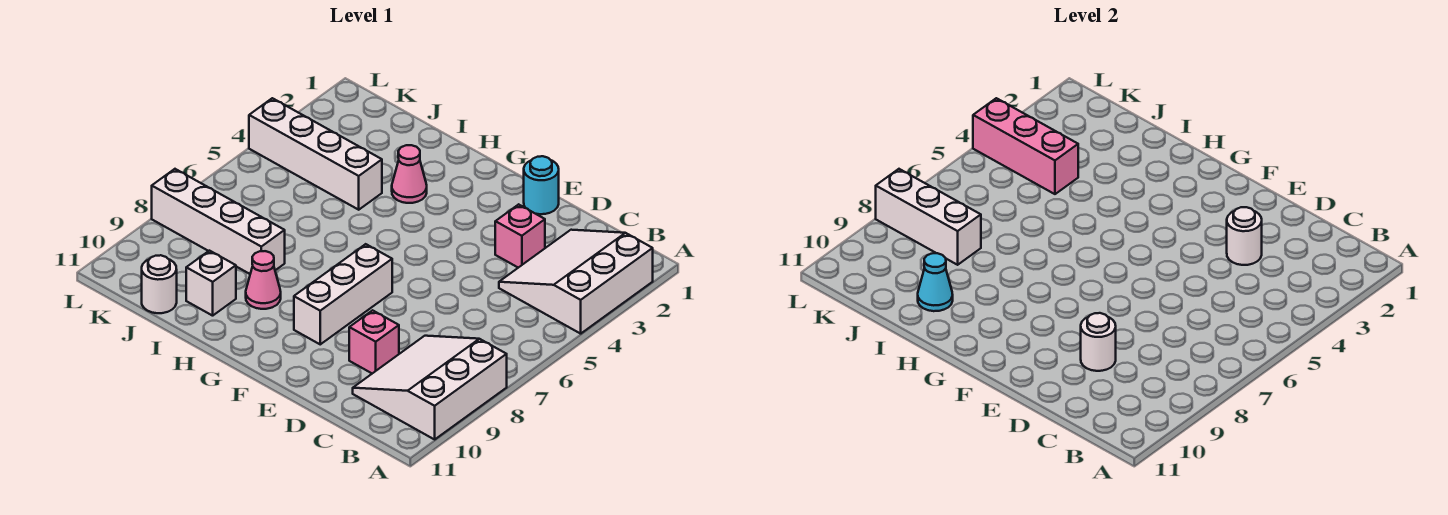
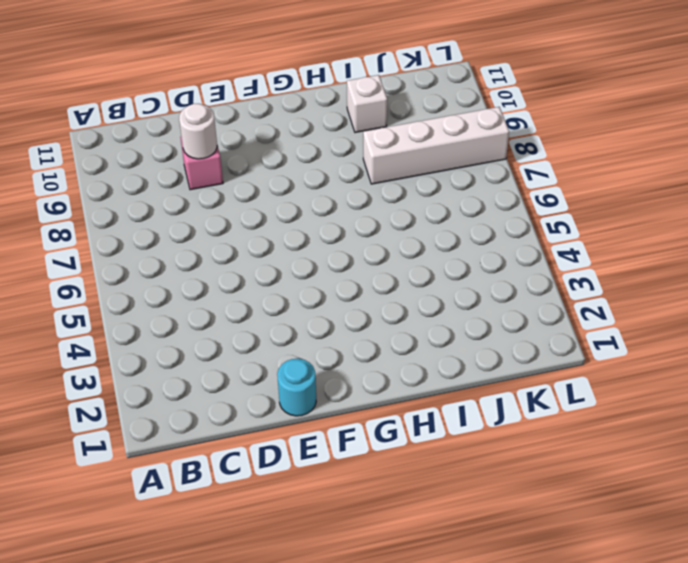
none -> white 3x3 slope [499,230,653,334]
none -> white 3x3 slope [353,336,507,439]
none -> pink 1x1 brick [495,204,545,268]

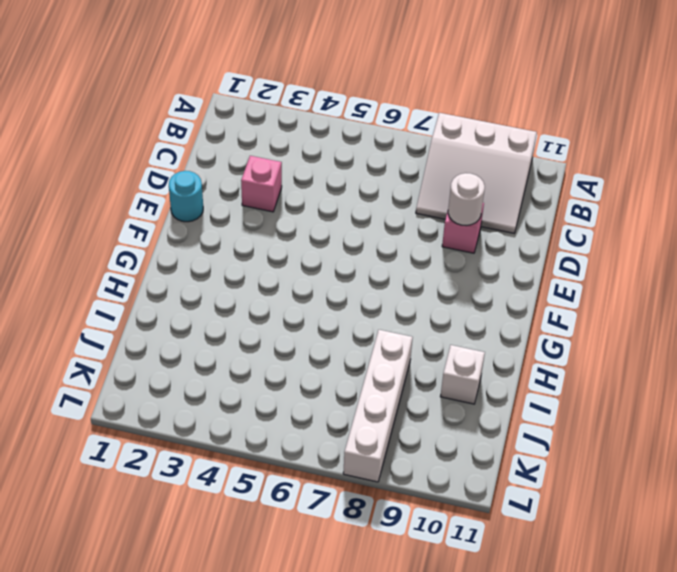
none -> white 3x3 slope [499,230,653,334]
none -> white 1x3 brick [294,244,392,344]
none -> pink 1x1 cone [392,145,427,203]

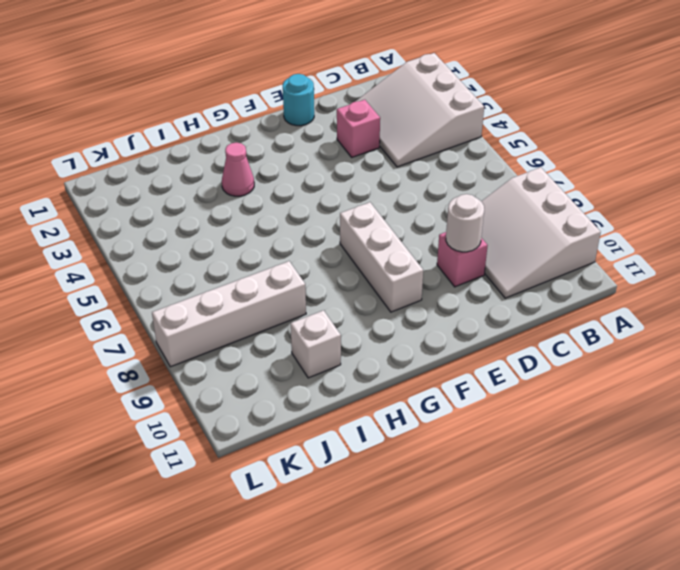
none -> pink 1x1 cone [246,251,281,309]
none -> white 1x4 brick [249,98,382,210]
none -> white 1x1 round brick [142,255,177,313]

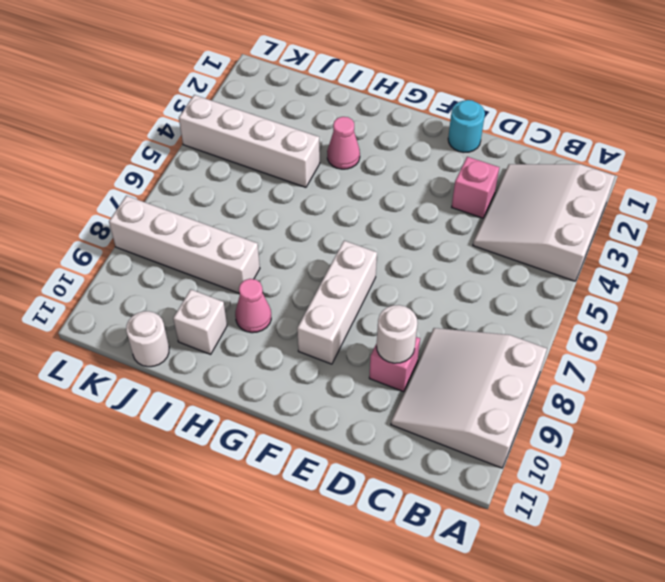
none -> white 1x1 round brick [1227,207,1262,265]
none -> cyan 1x1 cone [918,253,953,311]
none -> pink 1x3 brick [973,98,1078,194]

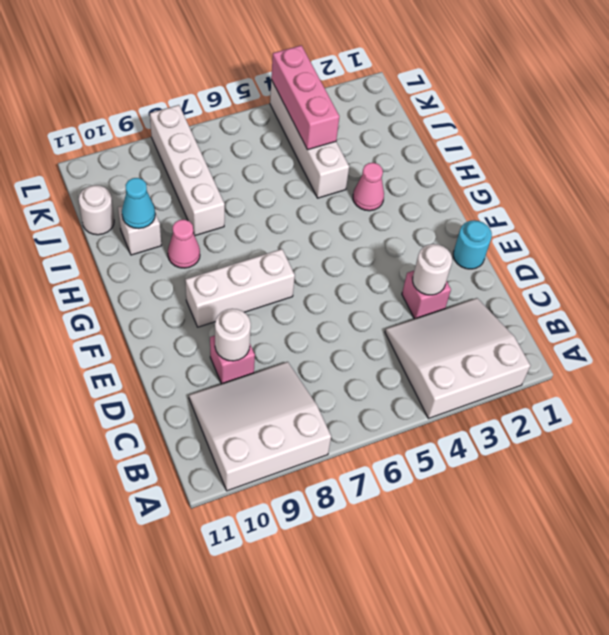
none -> white 1x3 brick [876,169,981,265]

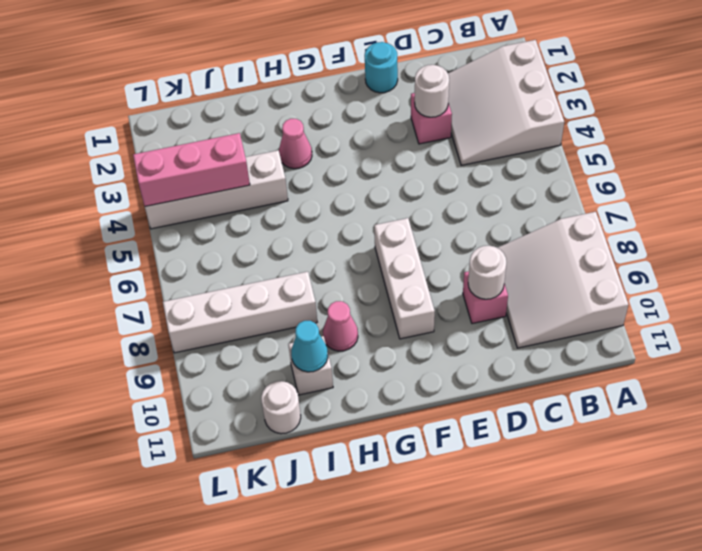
none -> white 1x3 brick [876,169,981,265]

